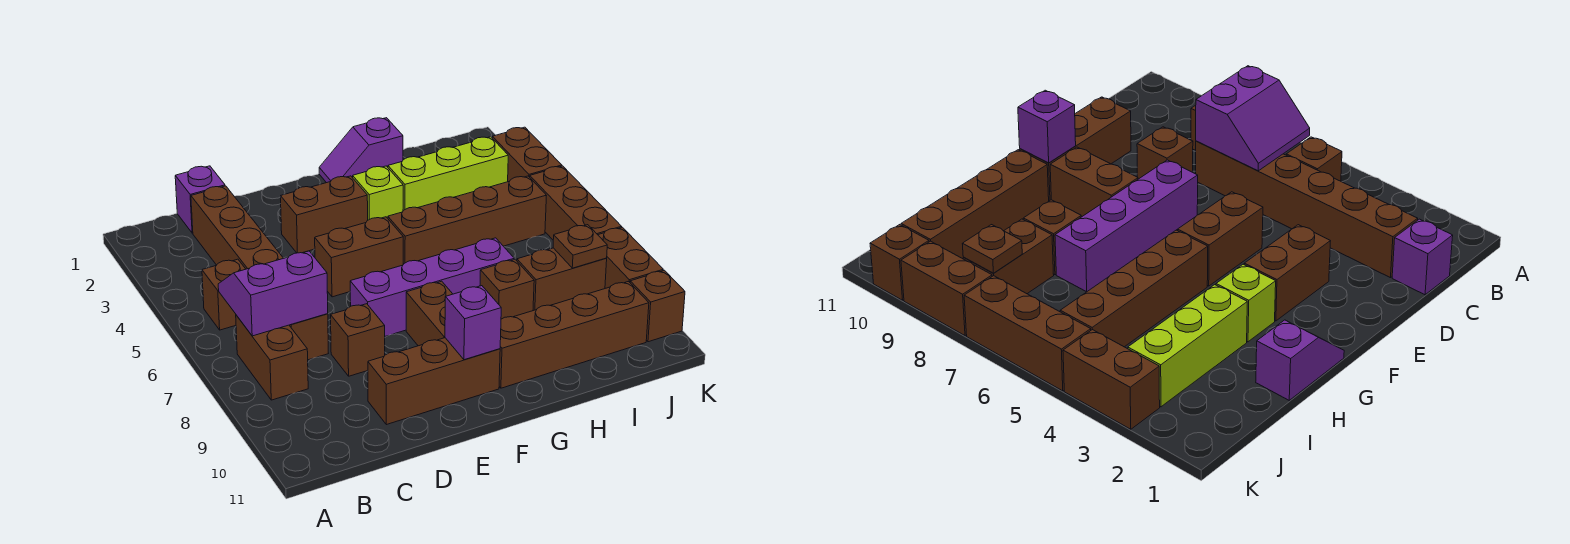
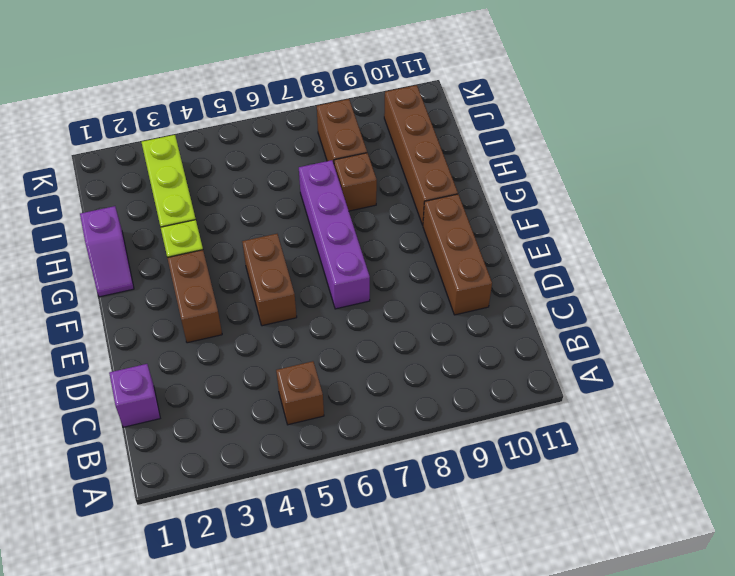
none -> brown 1x2 brick [236,315,308,400]
none -> brown 1x6 brick [191,186,328,360]
none -> brown 1x1 brick [331,304,385,376]

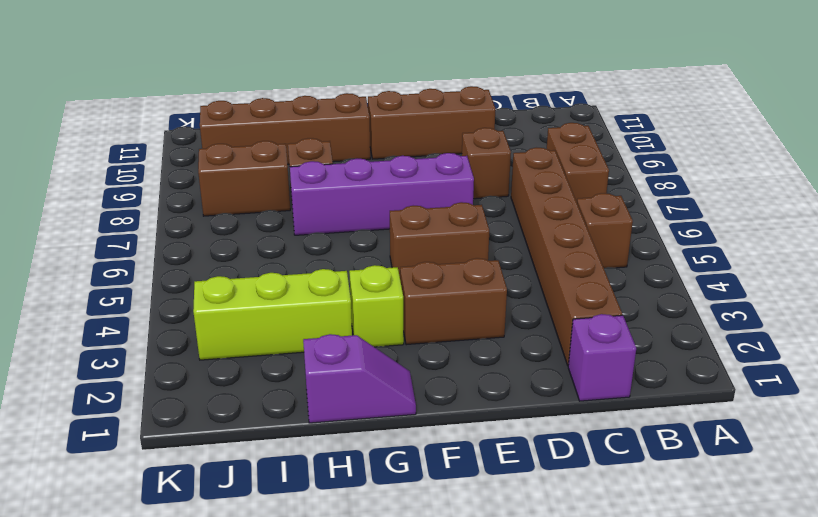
none -> brown 1x2 brick [406,281,452,346]
none -> brown 1x4 brick [388,176,546,264]
none -> brown 1x2 brick [492,127,562,182]

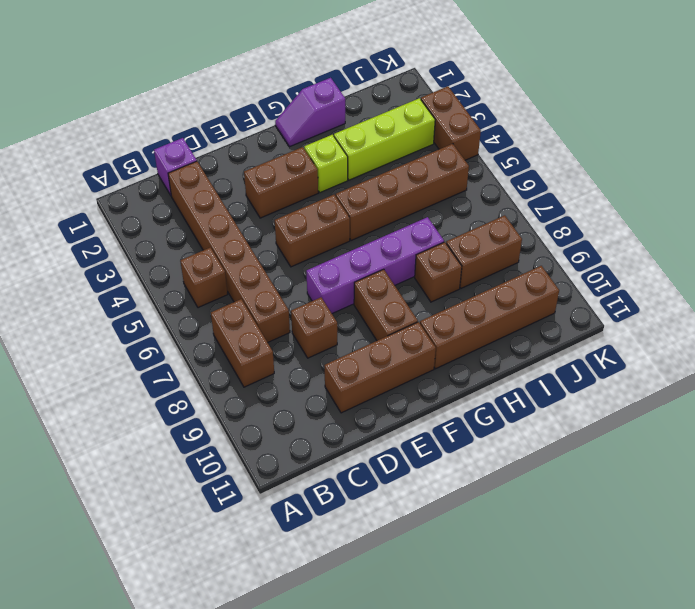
none -> brown 1x3 brick [530,166,622,240]
none -> brown 1x2 brick [598,227,663,288]
none -> brown 1x1 brick [630,270,685,342]

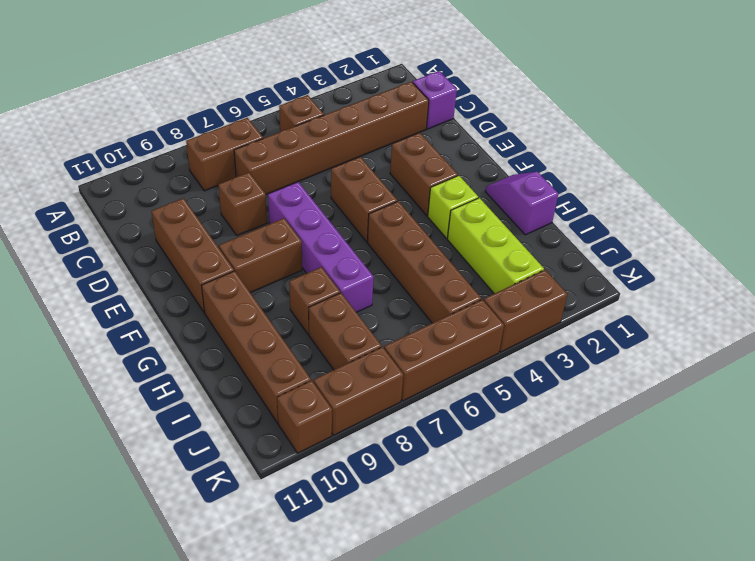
none -> purple 2x2 slope [218,251,328,336]
none -> purple 1x1 brick [445,286,501,360]
none -> brown 1x1 plate [553,225,607,268]

